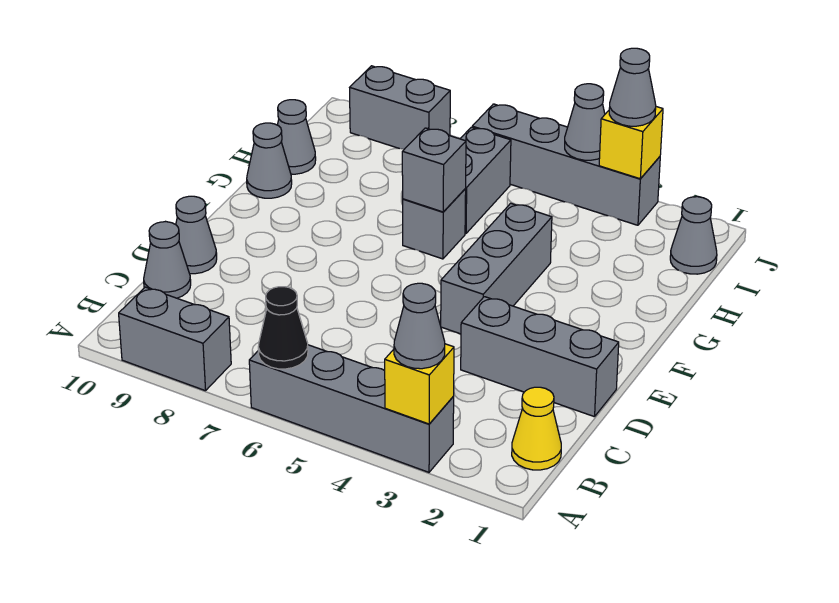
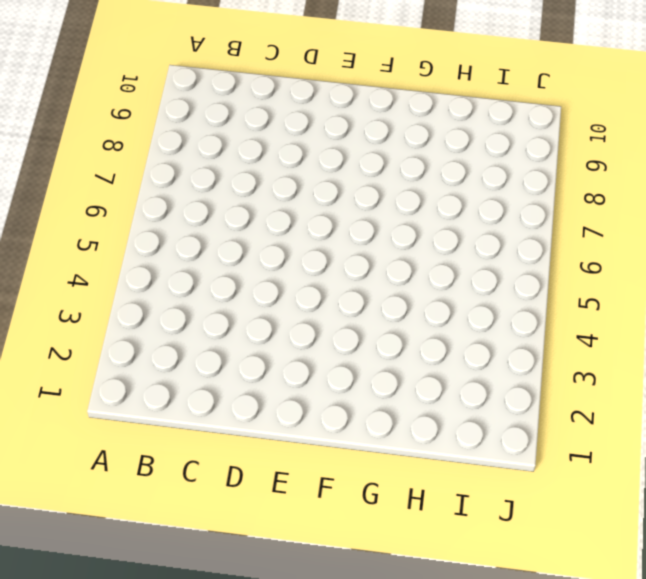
none -> grey 1x4 brick [249,345,454,472]
none -> grey 1x2 brick [119,287,231,391]
none -> yellow 1x1 cone [512,387,561,470]

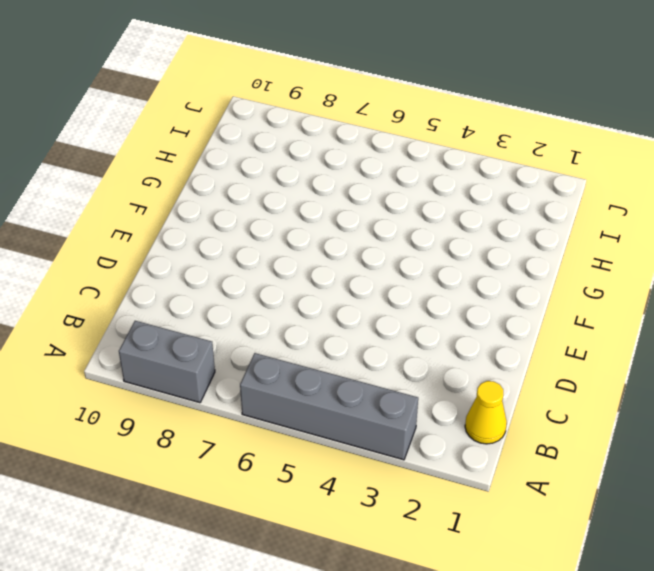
none -> grey 1x1 cone [144,222,191,298]
none -> grey 1x3 brick [461,297,619,417]
none -> grey 1x1 cone [176,196,217,274]

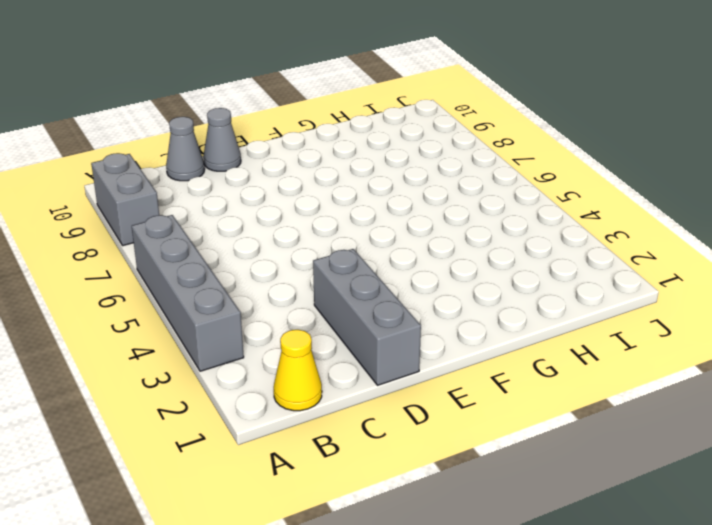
none -> grey 1x3 brick [441,203,552,334]
none -> grey 1x1 brick [403,189,466,259]
none -> grey 1x1 cone [247,123,292,198]

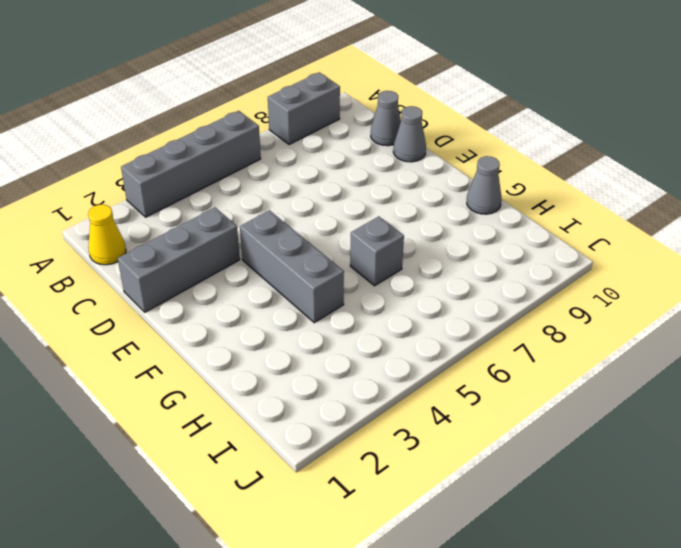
none -> grey 1x2 brick [460,127,511,233]
none -> grey 1x1 cone [278,100,316,174]
none -> grey 1x1 cone [670,197,717,274]

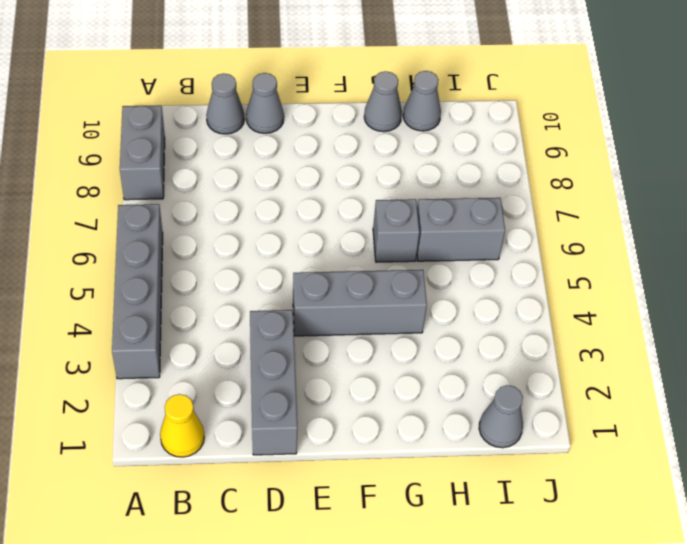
none -> grey 1x4 brick [472,104,660,225]
none -> grey 1x2 brick [350,66,450,149]
none -> yellow 1x1 brick [385,344,454,424]

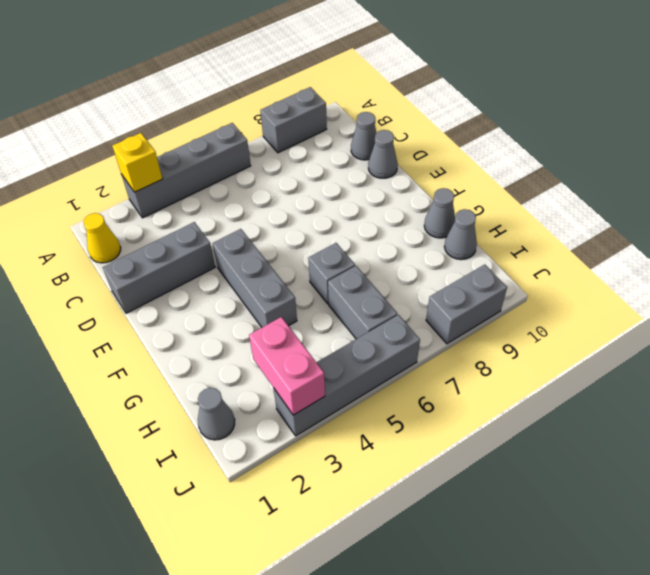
pink 1x2 brick [249,317,325,415] -> yellow 1x1 brick [599,107,663,179]
none -> black 1x1 cone [258,287,308,369]
none -> grey 1x1 brick [402,128,466,212]
none -> grey 1x1 cone [565,84,605,160]

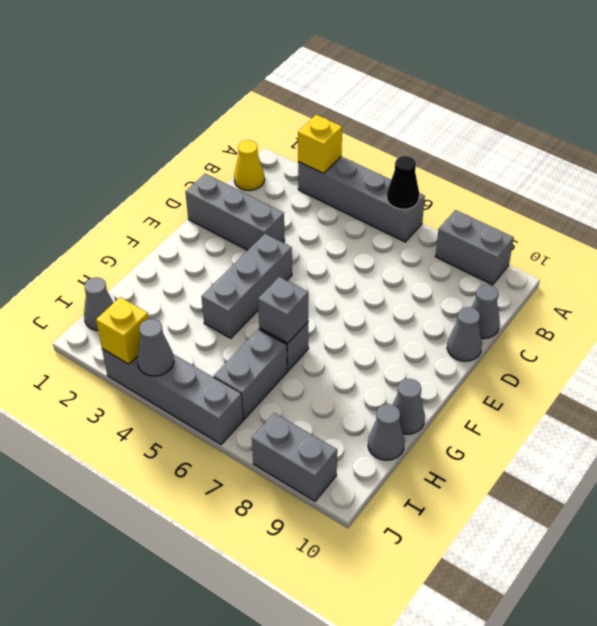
none -> grey 1x1 cone [394,283,445,369]
none -> grey 1x1 cone [609,48,656,126]

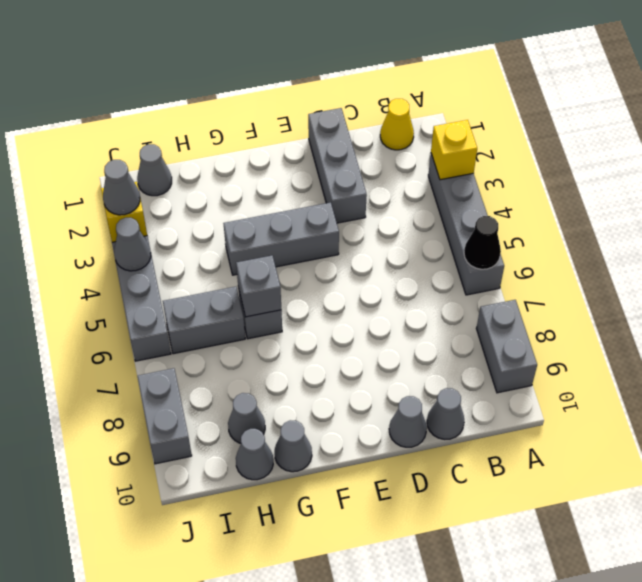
grey 1x1 cone [228,393,265,443] -> grey 1x1 cone moved to [394,283,445,369]

